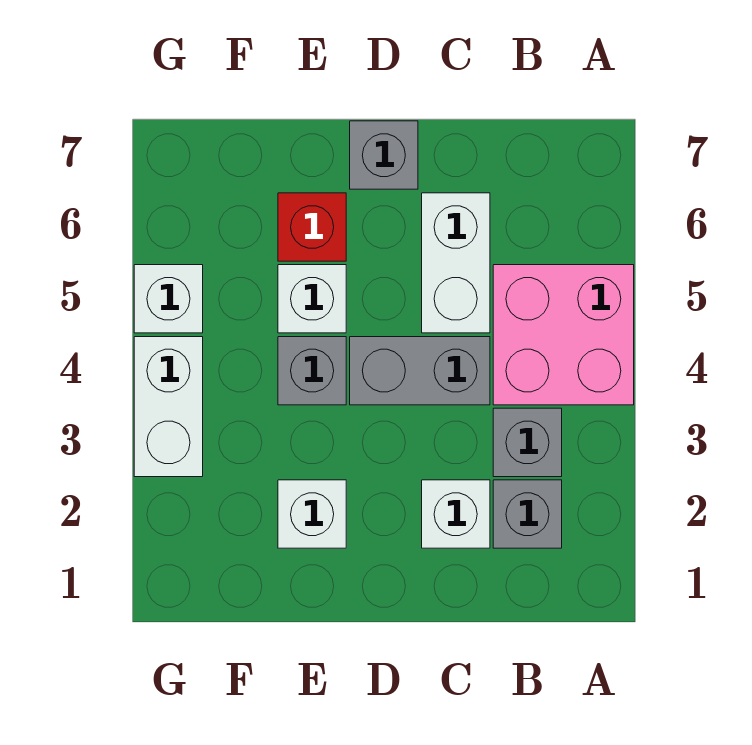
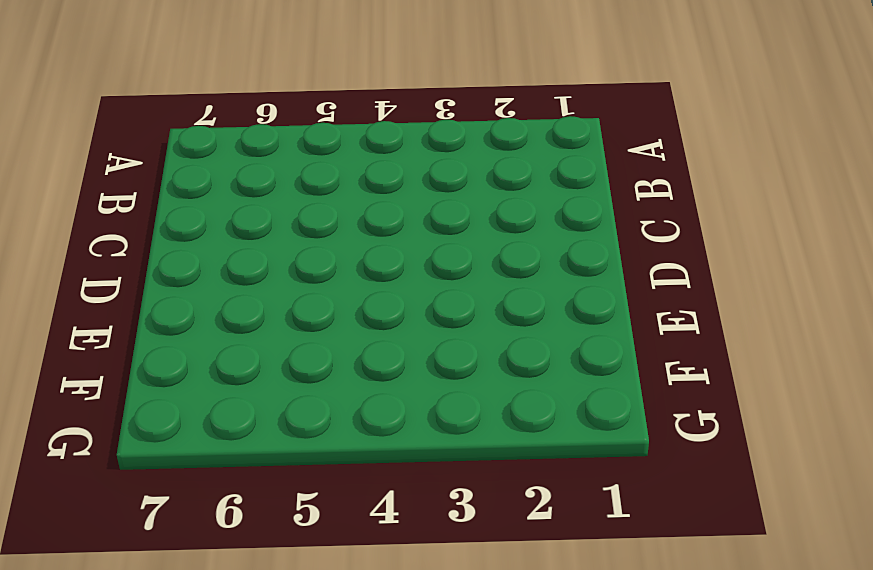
none -> pink 2x2 brick [493,265,634,405]
none -> grey 1x1 brick [493,480,562,548]
none -> grey 1x1 brick [493,408,562,477]

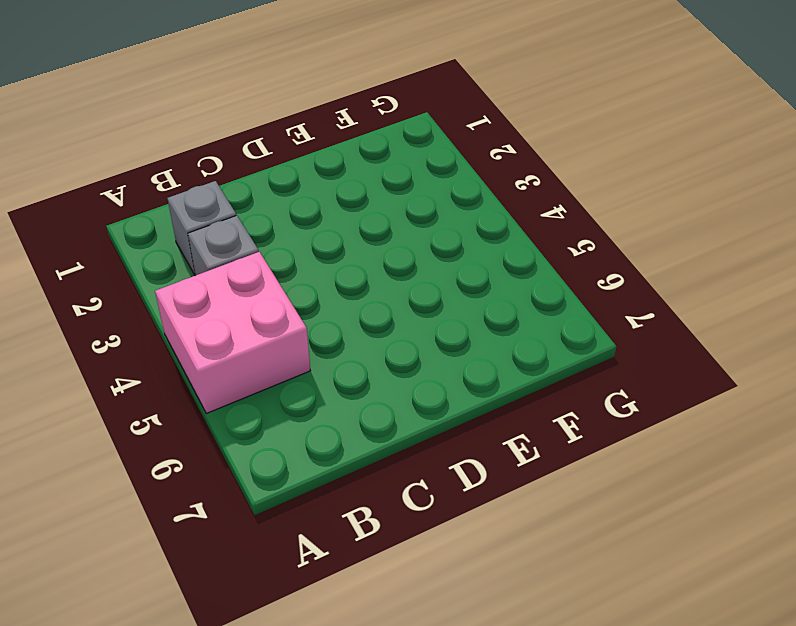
none -> white 1x1 brick [422,480,490,548]
none -> grey 1x2 brick [350,337,490,405]
none -> white 1x2 brick [422,193,490,333]

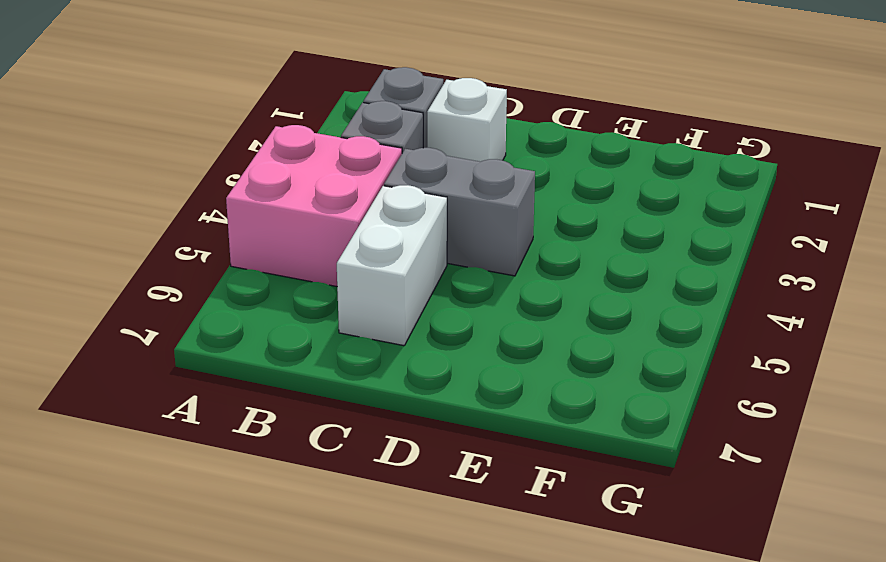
none -> grey 1x1 brick [350,121,418,189]
none -> white 1x1 brick [278,480,346,548]
none -> grey 1x1 brick [278,337,346,405]

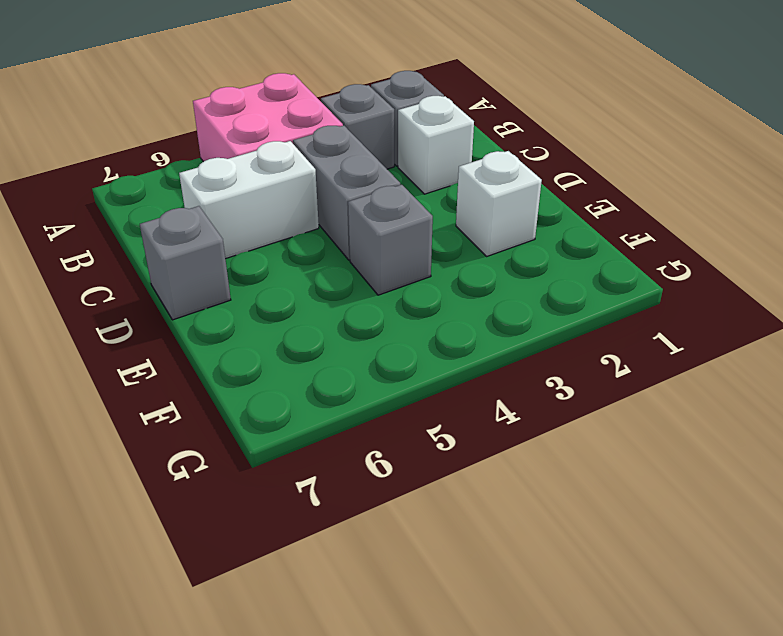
none -> white 1x1 brick [278,265,346,333]
none -> red 1x1 brick [278,193,346,261]
none -> white 1x2 brick [134,337,203,477]

